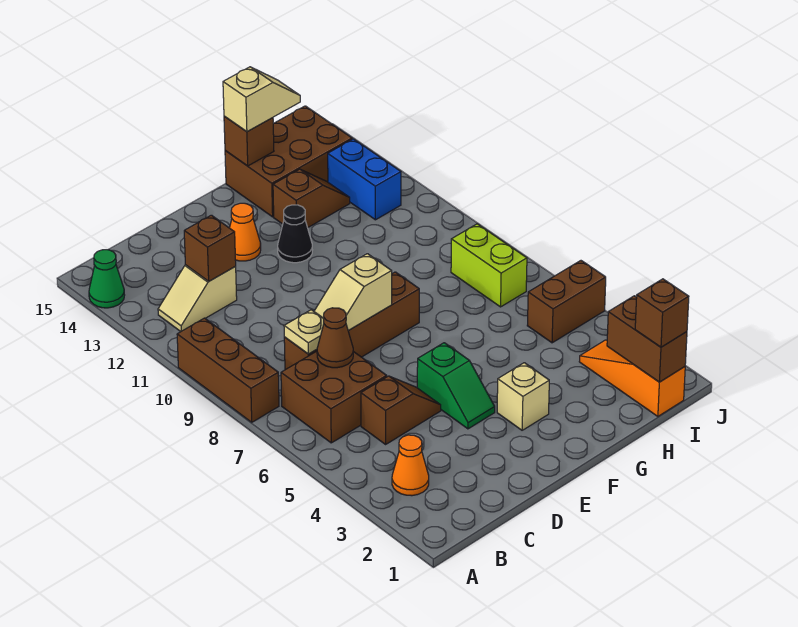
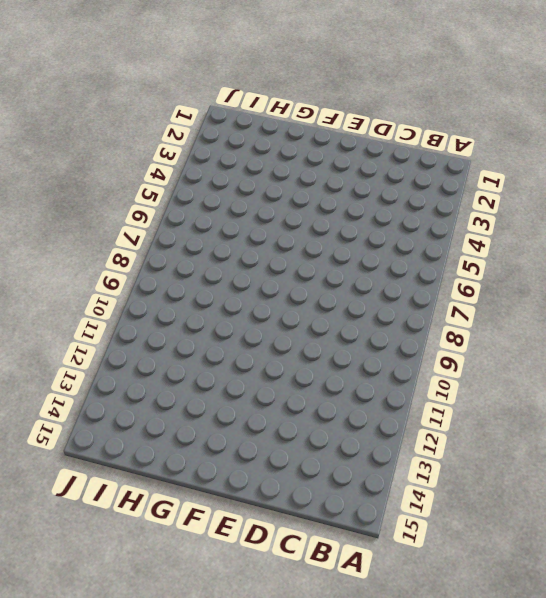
none -> brown 1x3 brick [177,318,279,422]
none -> green 1x1 cone [89,250,125,308]
none -> orange 1x1 cone [392,435,429,496]

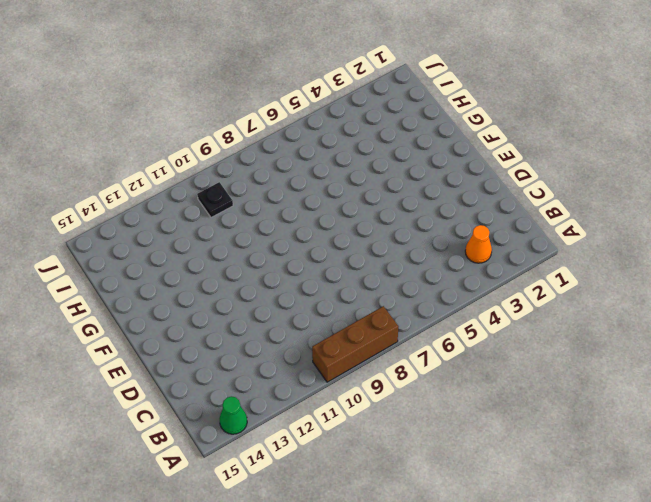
black 1x1 plate [197,182,233,217] -> none
none -> brown 2x2 brick [281,351,387,443]
none -> tan 1x2 slope [158,265,237,332]
none -> brown 1x2 slope [361,376,441,444]

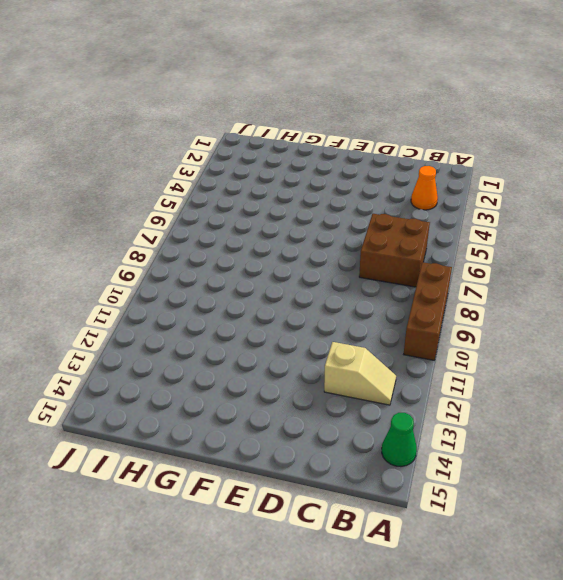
none -> brown 1x2 slope [361,376,441,444]
none -> brown 1x4 brick [284,272,419,370]
none -> green 1x2 slope [417,343,495,429]

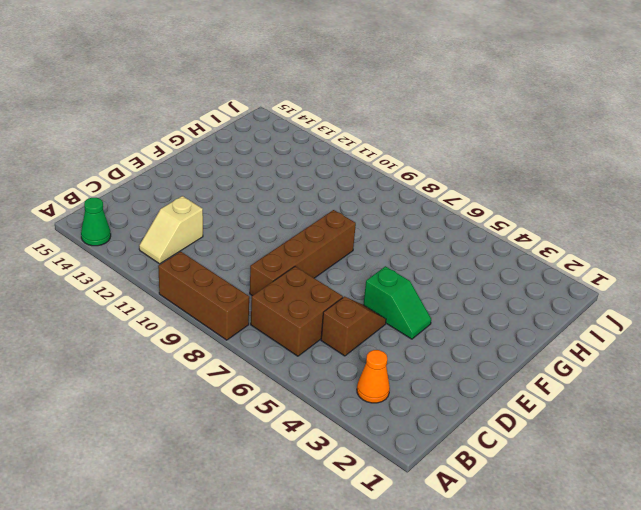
none -> orange 1x1 cone [230,203,261,261]
none -> tan 1x1 brick [497,363,549,430]
none -> black 1x1 cone [278,205,312,263]

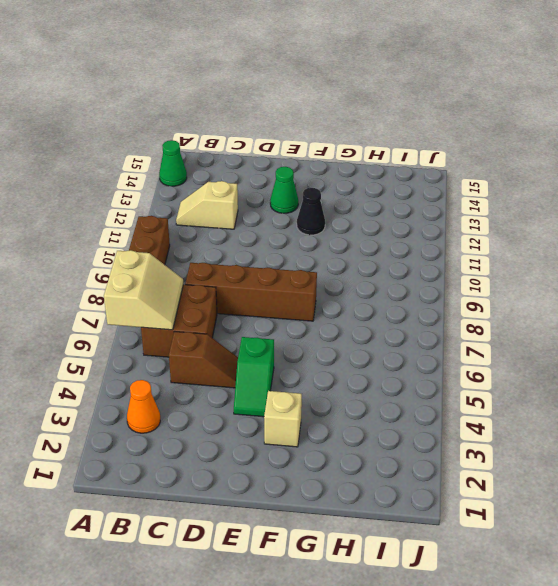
tan 2x2 slope [104,250,183,330] -> none
green 1x1 cone [270,167,298,213] -> orange 1x1 cone [230,203,261,261]
none -> brown 1x2 slope [273,169,350,228]
none -> brown 2x3 brick [225,106,352,217]
none -> orange 1x3 slope [579,340,685,416]

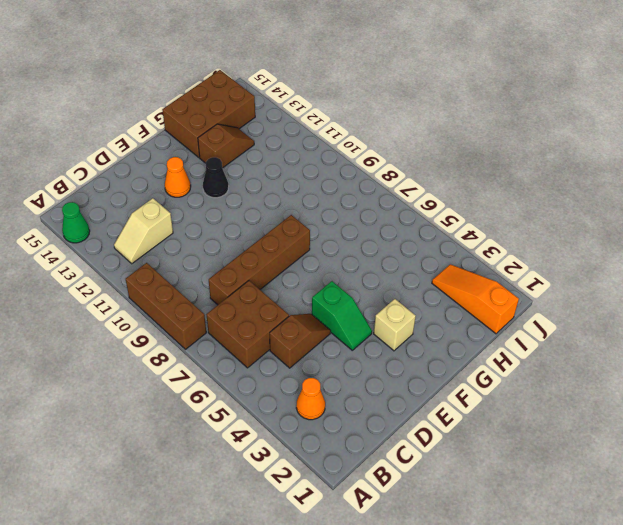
none -> brown 1x2 brick [527,261,606,343]
none -> lime 1x2 brick [451,224,527,307]
none -> blue 1x2 brick [328,139,401,220]

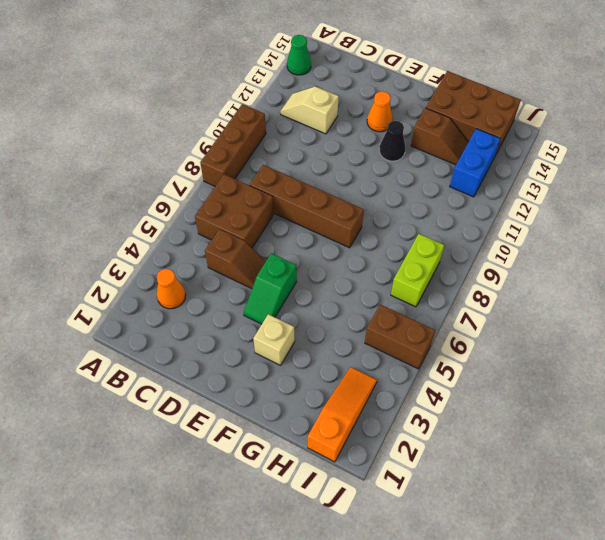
none -> brown 1x1 cone [317,308,353,368]
none -> tan 1x1 plate [284,310,324,354]
none -> brown 1x1 brick [184,215,236,281]

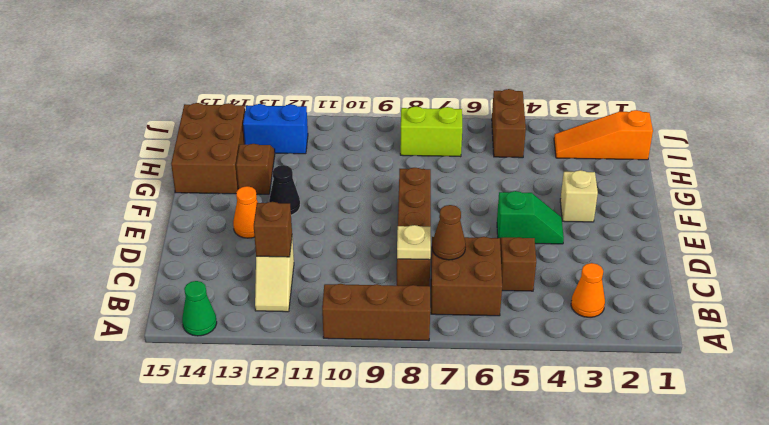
none -> tan 1x2 slope [314,254,392,331]
none -> brown 1x1 brick [224,116,274,166]
none -> brown 1x2 brick [607,296,687,382]

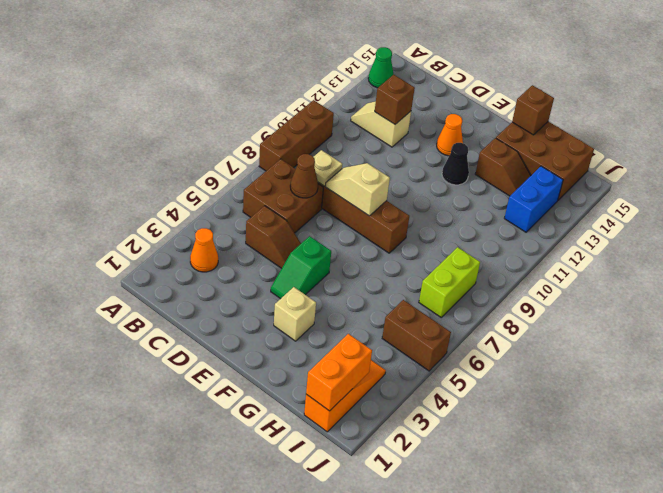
orange 1x2 brick [306,334,372,411] -> brown 1x2 brick [607,296,687,382]
none -> tan 1x2 slope [223,67,300,132]
none -> brown 1x1 brick [635,279,689,347]

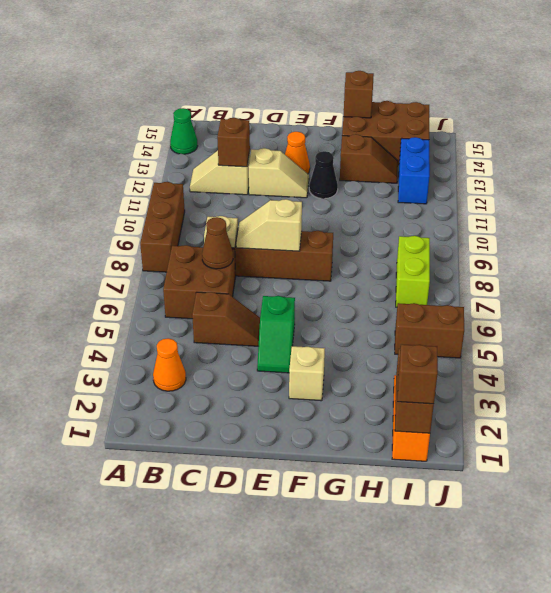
tan 1x2 slope [249,148,309,198] -> tan 1x2 slope moved to [223,67,300,132]

